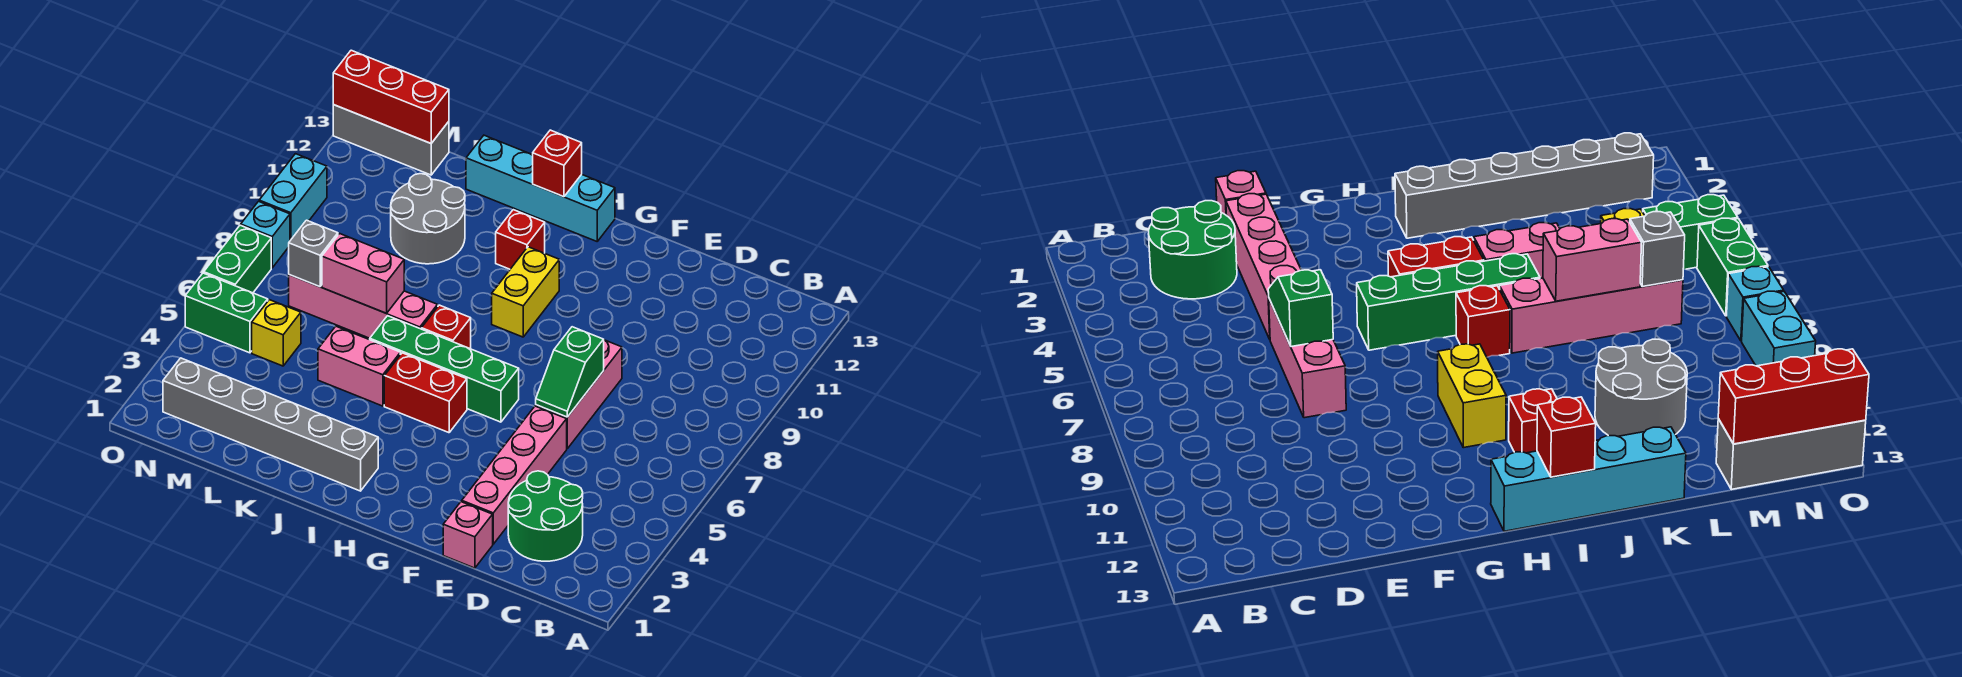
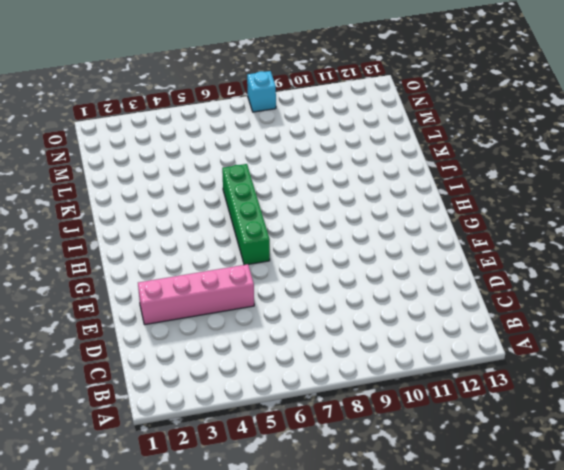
none -> green 2x2 round brick [508,471,583,561]
none -> pink 1x1 brick [443,502,493,568]
none -> pink 1x3 brick [536,340,622,448]

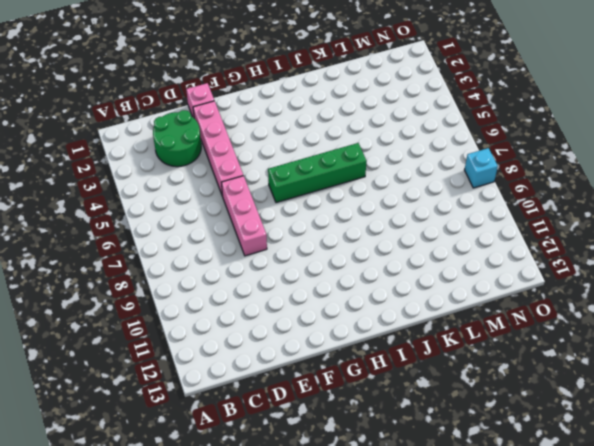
none -> red 1x2 brick [384,353,467,433]
none -> yellow 1x2 brick [492,247,559,337]
none -> cyan 1x4 brick [466,135,615,241]

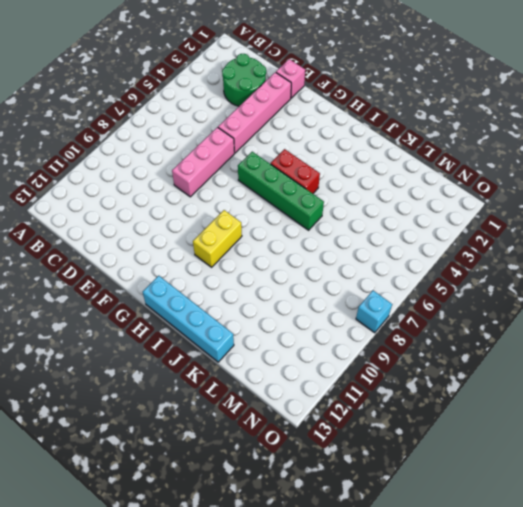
none -> grey 1x6 brick [163,358,378,491]
none -> red 1x1 brick [421,305,471,349]
none -> red 1x1 brick [496,210,545,269]

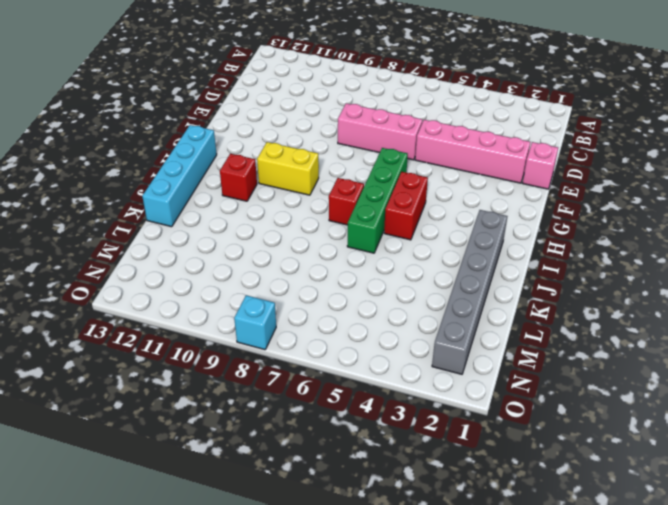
none -> green 2x2 round brick [508,471,583,561]
none -> pink 1x2 brick [318,326,400,406]
none -> pink 1x4 brick [289,275,438,338]

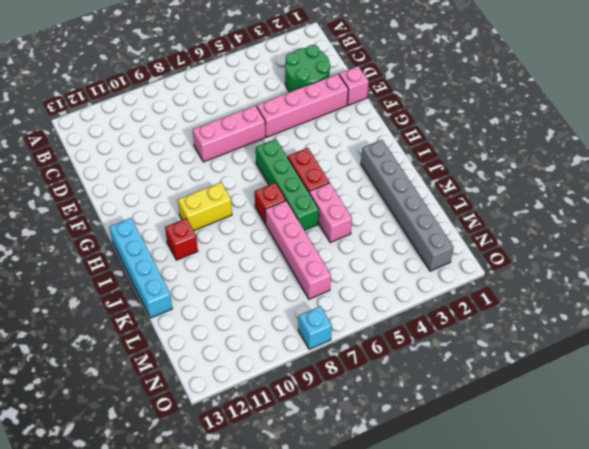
none -> grey 2x2 round brick [391,174,465,264]
none -> yellow 1x1 brick [252,300,301,366]
none -> grey 1x3 brick [333,105,449,175]

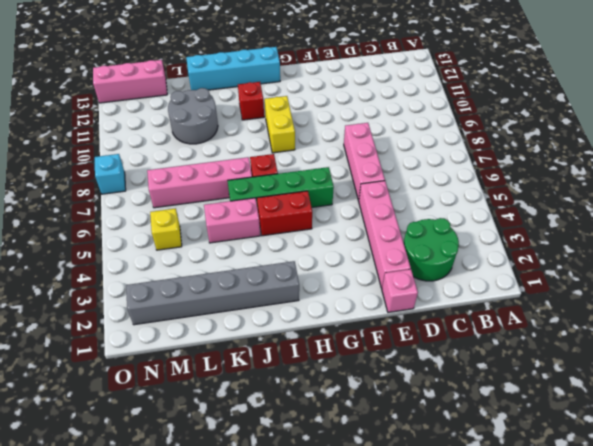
pink 1x3 brick [93,60,167,103] -> grey 1x3 brick [333,105,449,175]
none -> green 1x2 brick [185,273,268,353]
none -> green 1x2 brick [204,225,271,293]
none -> cyan 1x2 brick [259,154,327,240]

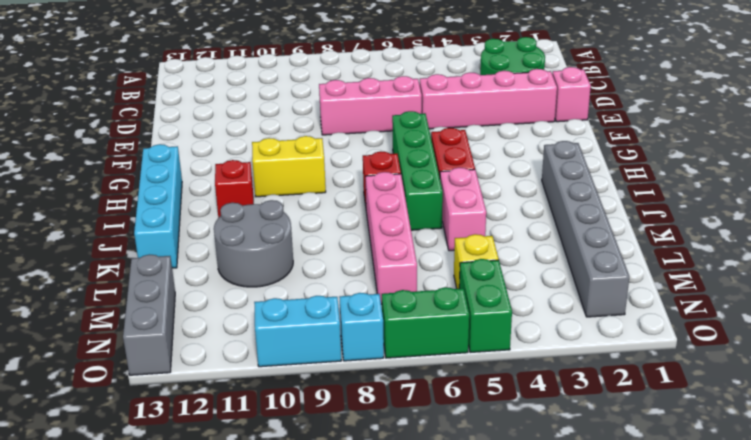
none -> green 1x2 slope [536,327,604,417]
none -> red 1x1 brick [533,130,582,197]
none -> pink 1x2 brick [322,234,404,313]

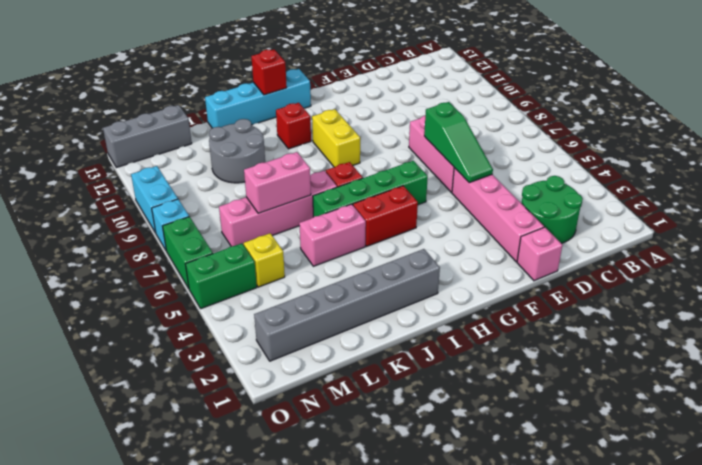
green 1x3 slope [424,102,493,183] -> green 1x2 slope [536,327,604,417]
none -> grey 1x1 brick [289,220,338,287]
none -> red 1x3 brick [333,50,449,143]

